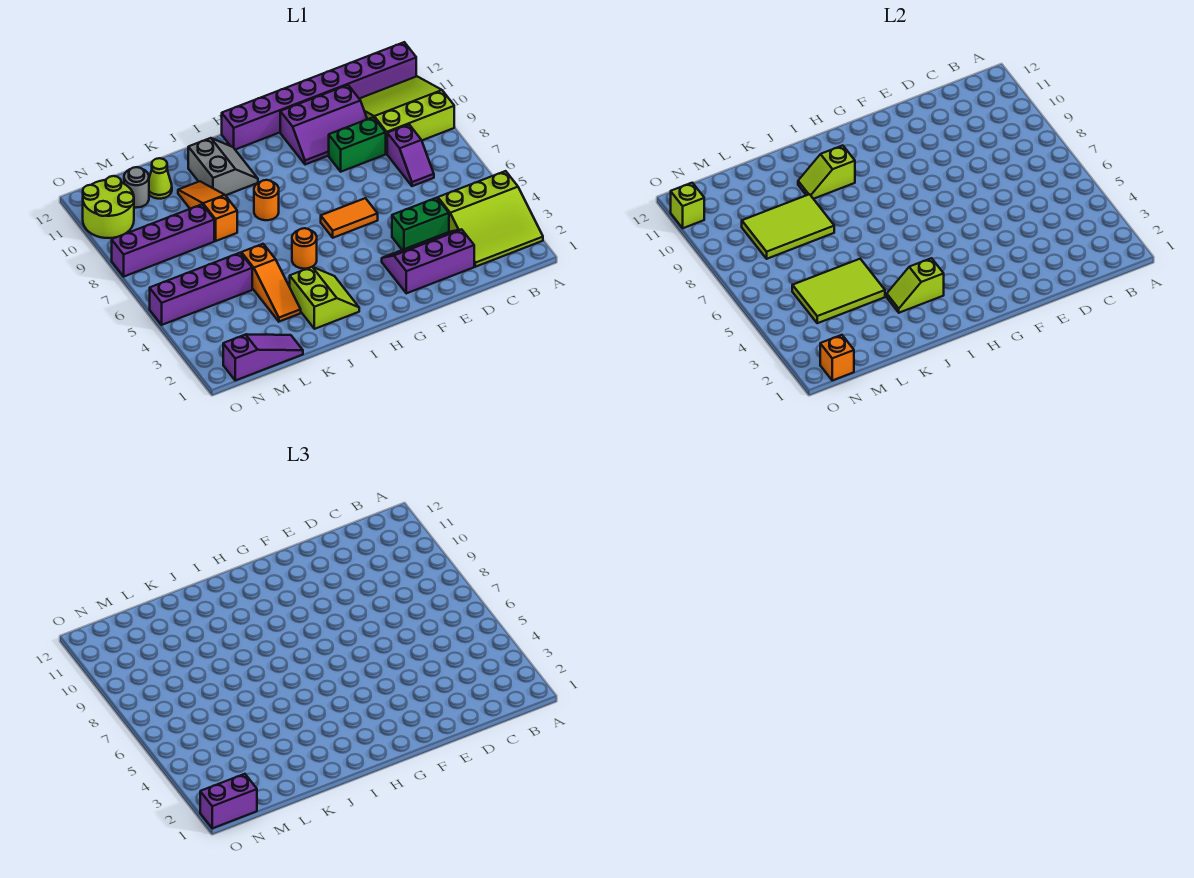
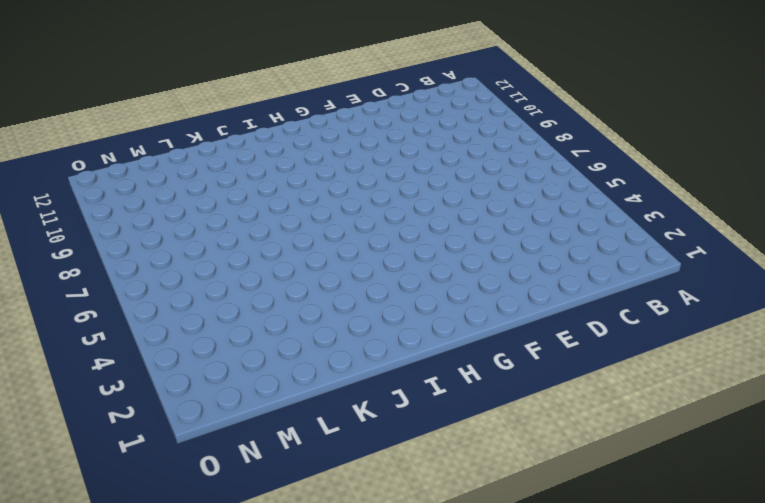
none -> lime 3x3 slope [438,171,543,267]
none -> lime 3x3 slope [360,76,454,154]
none -> purple 1x8 brick [222,42,416,150]

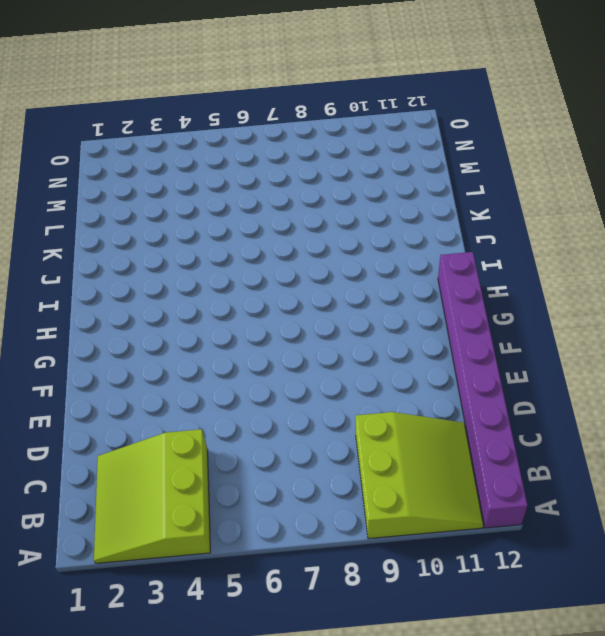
none -> purple 1x2 slope [387,125,434,186]
none -> purple 2x3 slope [382,229,474,293]
none -> green 1x2 brick [392,198,449,250]

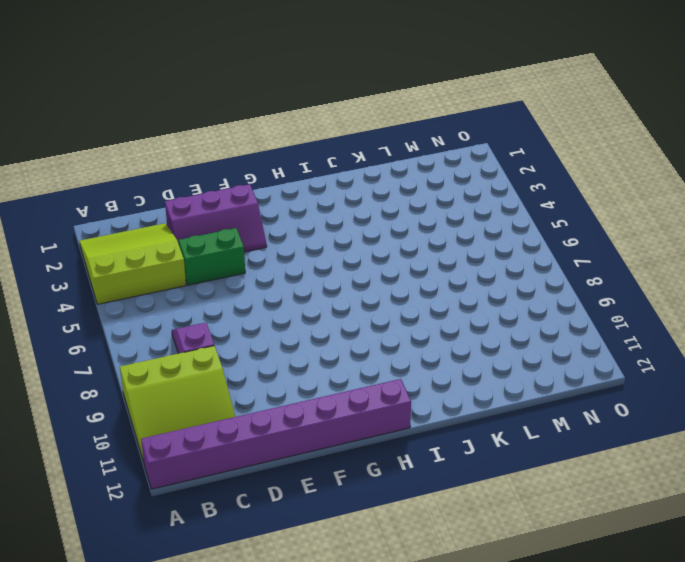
none -> green 1x2 brick [329,117,386,172]
none -> purple 2x3 slope [280,85,367,165]
none -> orange 1x2 tile [321,198,378,238]

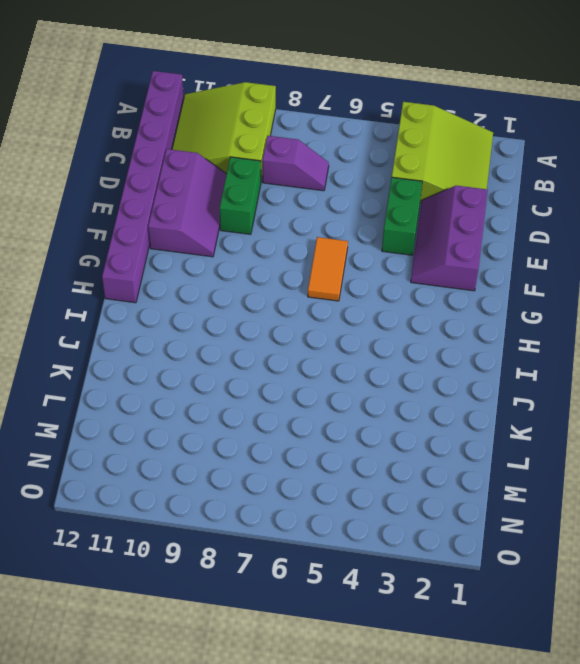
none -> lime 2x2 slope [290,267,359,329]
none -> orange 1x1 round brick [292,228,317,269]
none -> orange 1x1 round brick [254,180,279,220]

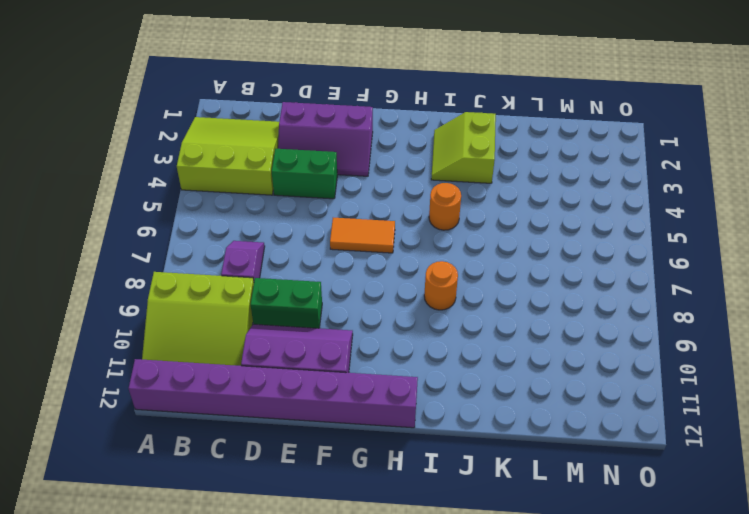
none -> grey 2x2 slope [188,138,258,195]
none -> orange 1x3 slope [241,244,301,322]
none -> orange 1x3 slope [178,181,237,241]

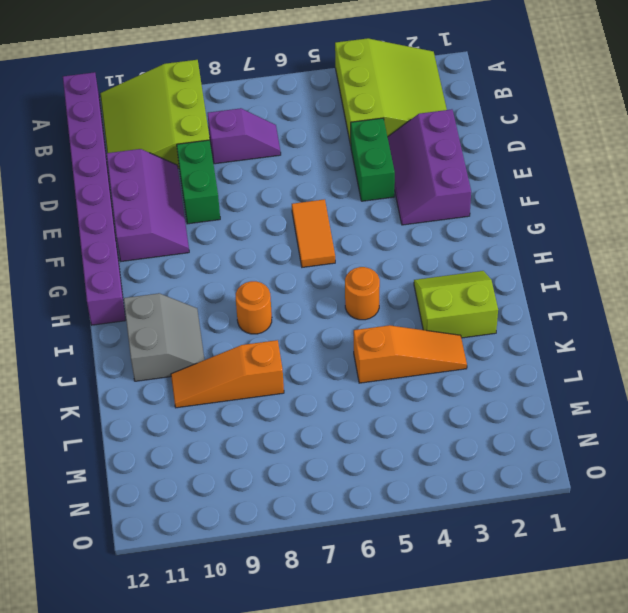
grey 2x2 slope [124,293,204,381] -> grey 2x2 slope turned to [188,138,258,195]
none -> purple 1x3 slope [223,334,303,380]
none -> purple 1x4 brick [150,253,252,325]
none -> purple 1x4 brick [112,204,214,276]

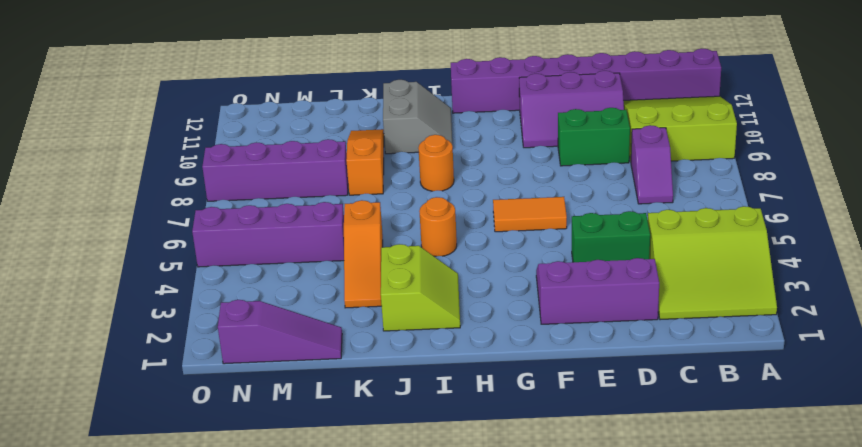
none -> lime 1x1 cone [149,158,172,199]
none -> grey 1x1 round brick [124,167,149,208]
none -> lime 2x2 round brick [83,176,134,238]

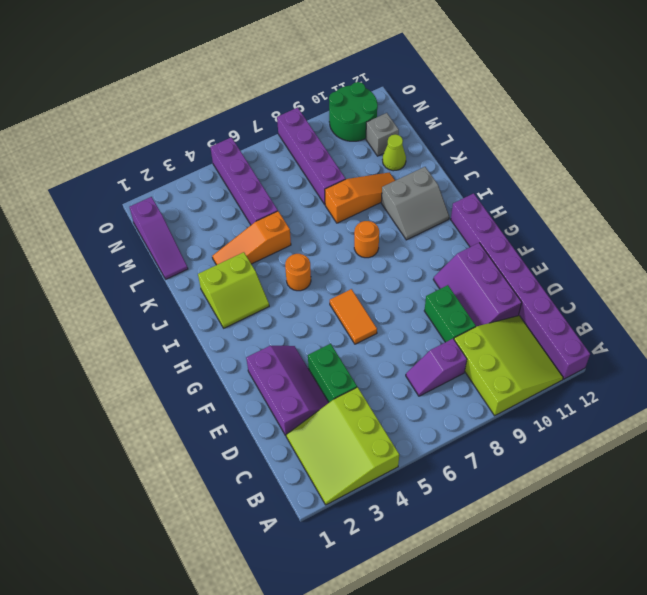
grey 1x1 brick [366,113,399,156] -> grey 1x1 round brick [124,167,149,208]
green 2x2 round brick [329,82,378,141] -> lime 2x2 round brick [83,176,134,238]
none -> lime 1x2 slope [887,258,944,313]
none -> lime 1x2 slope [798,145,855,199]
none -> lime 2x3 tile [792,259,885,323]

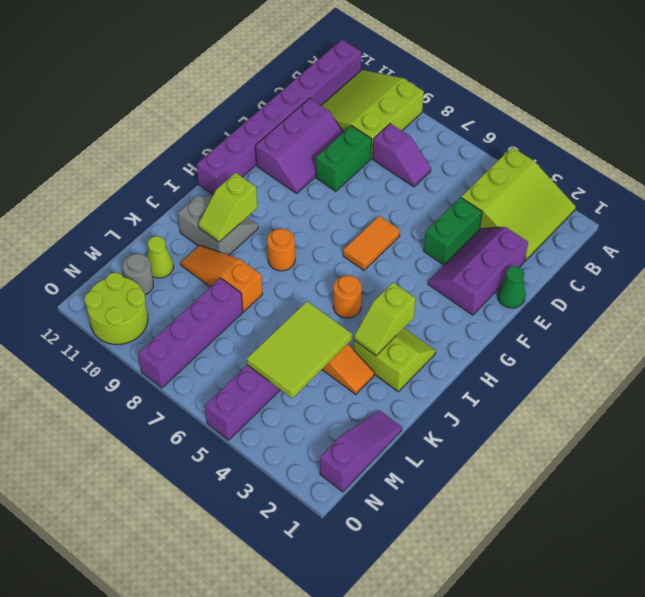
green 1x1 cone [497,266,526,308] -> none
none -> lime 2x3 tile [742,194,834,259]
none -> orange 1x1 brick [820,335,854,380]
none -> lime 1x1 brick [671,183,704,228]

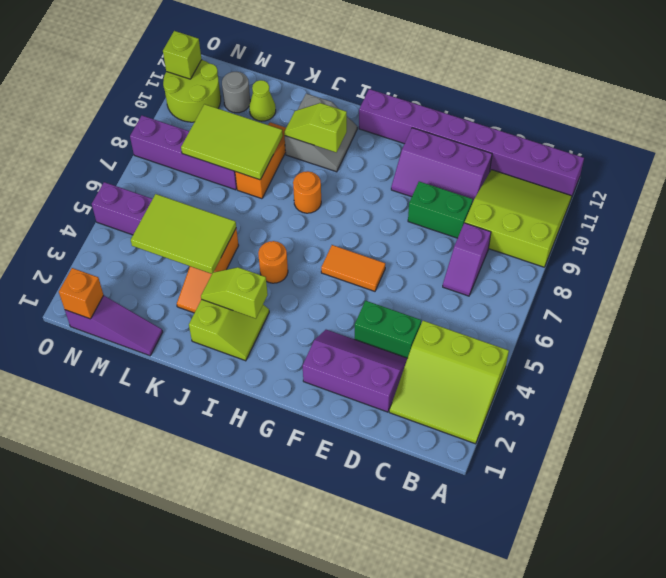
none -> purple 1x2 brick [200,774,257,828]

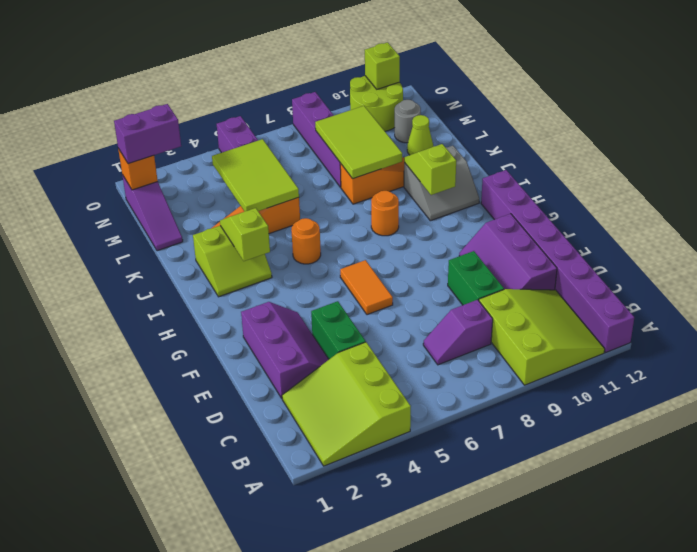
purple 1x2 brick [114,104,181,164] -> purple 1x2 brick turned to [200,774,257,828]

